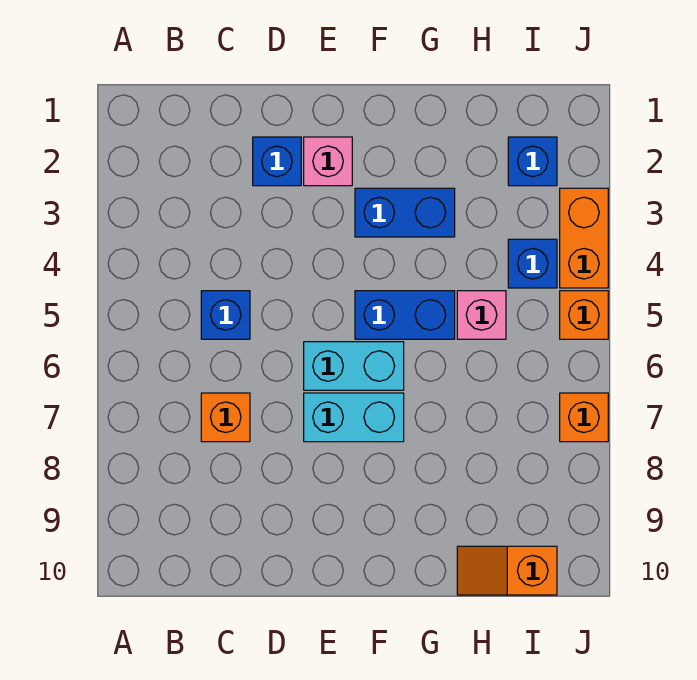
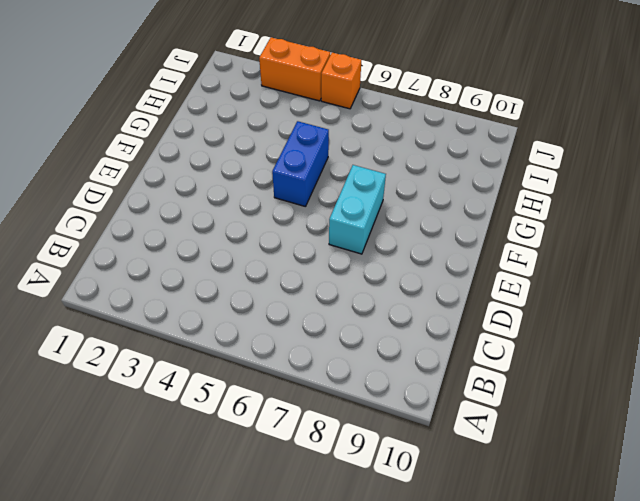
none -> blue 1x1 brick [201,291,250,339]
none -> orange 1x1 brick [201,393,250,442]
none -> blue 1x1 brick [253,137,301,186]

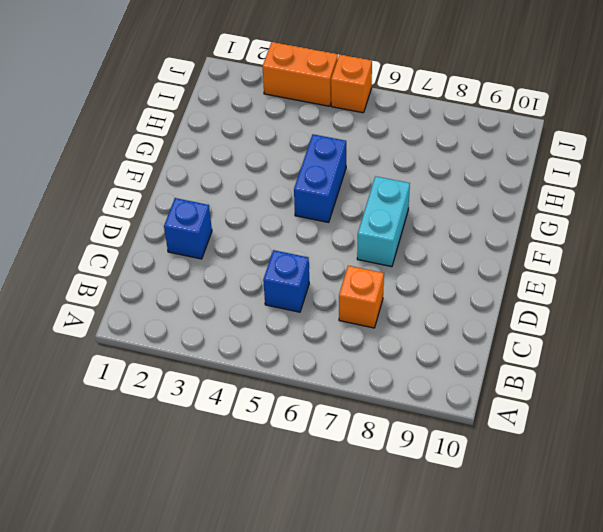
none -> pink 1x1 brick [304,137,352,186]
none -> cyan 1x2 brick [304,342,404,390]
none -> blue 1x2 brick [355,188,455,237]

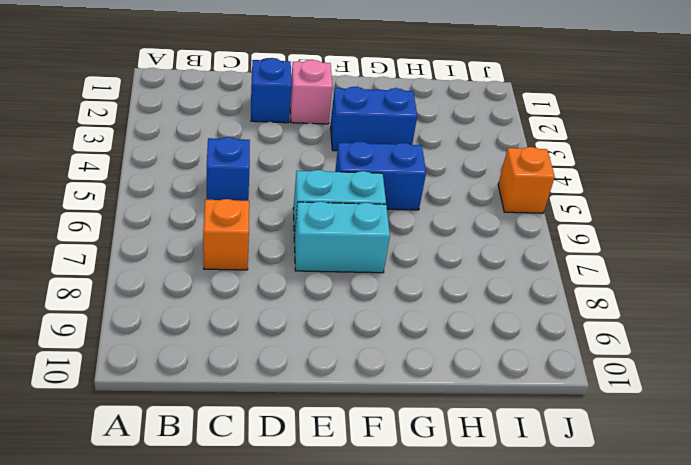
none -> pink 1x1 brick [457,291,506,339]
none -> orange 1x2 slope [457,546,557,595]
none -> blue 1x1 brick [508,137,557,186]

